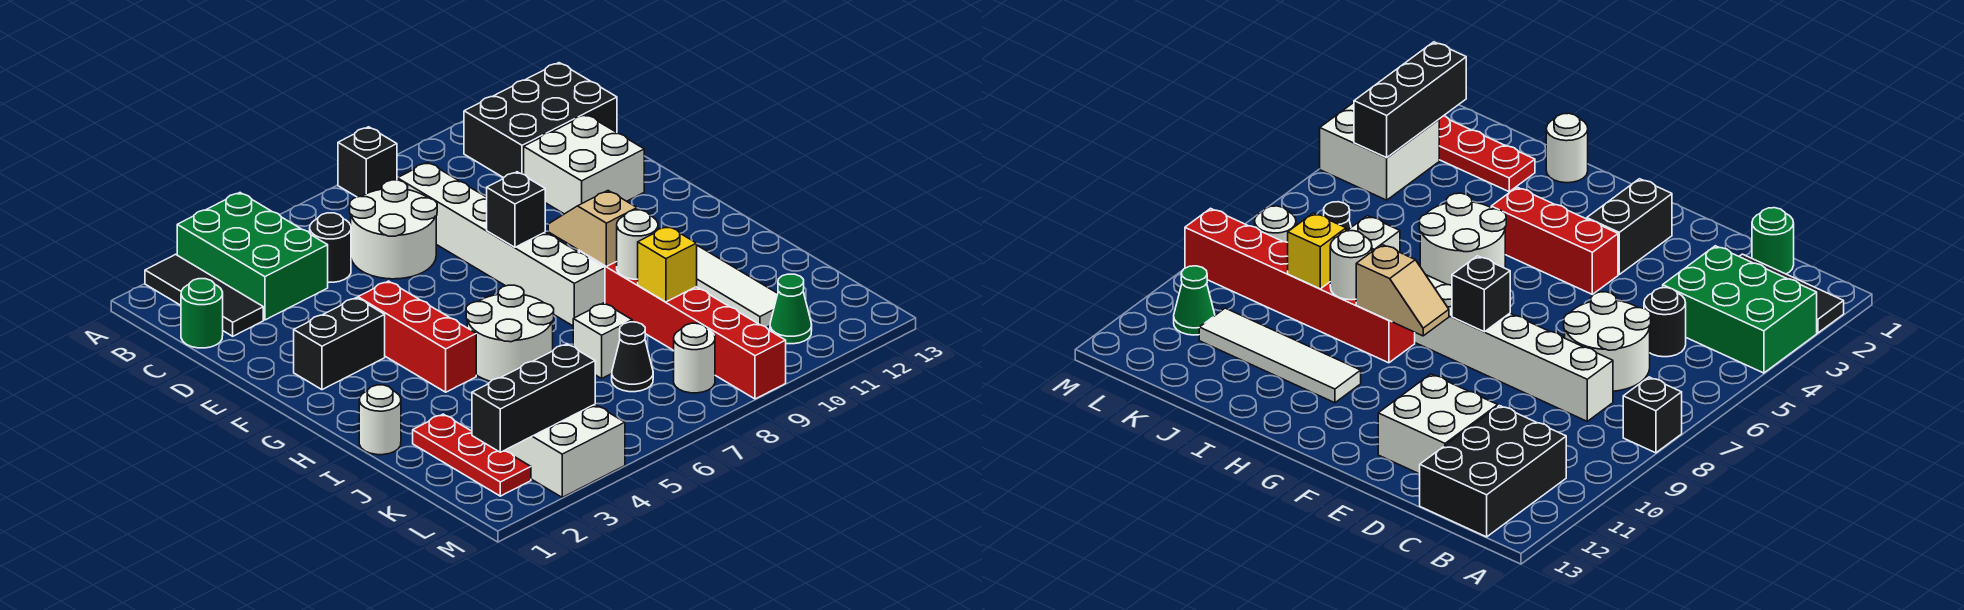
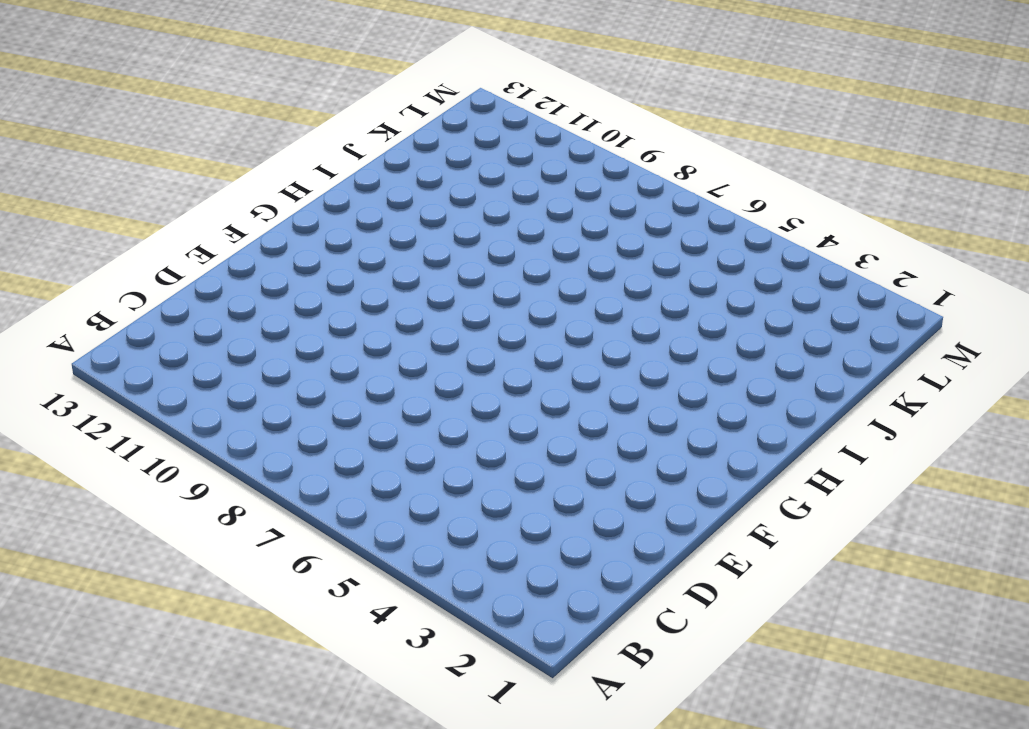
none -> black 1x3 tile [145,254,263,336]
none -> green 2x3 brick [177,193,328,320]
none -> black 1x1 brick [338,127,397,197]

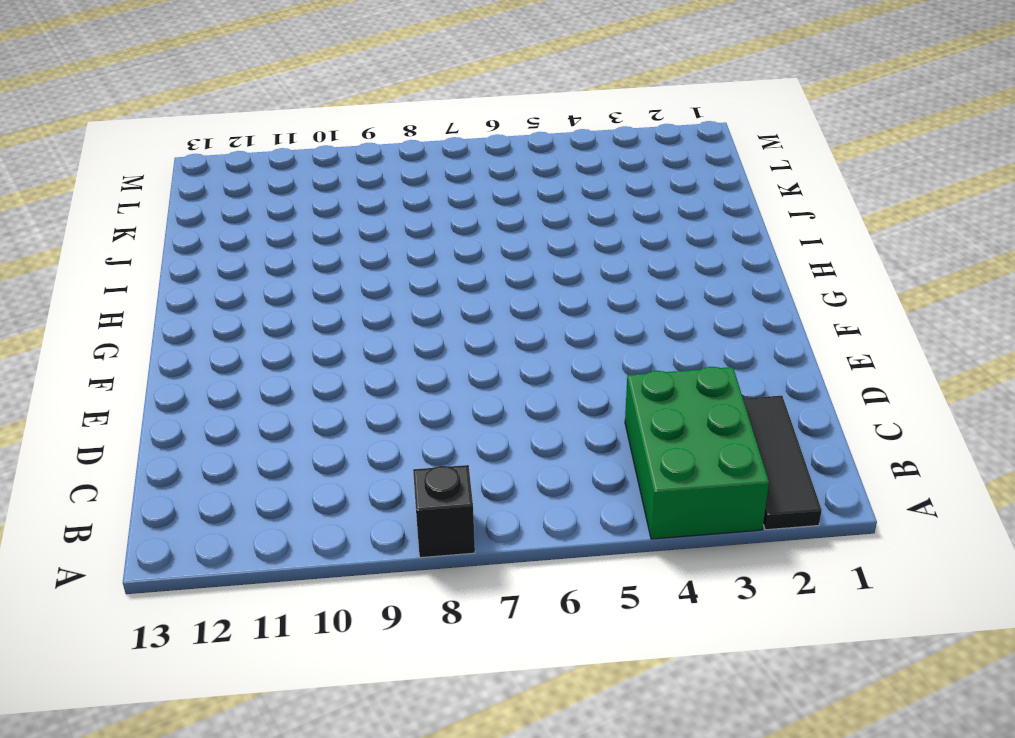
none -> black 2x3 brick [464,63,617,178]
none -> green 1x1 round brick [181,279,223,348]
none -> black 1x1 round brick [310,213,351,282]

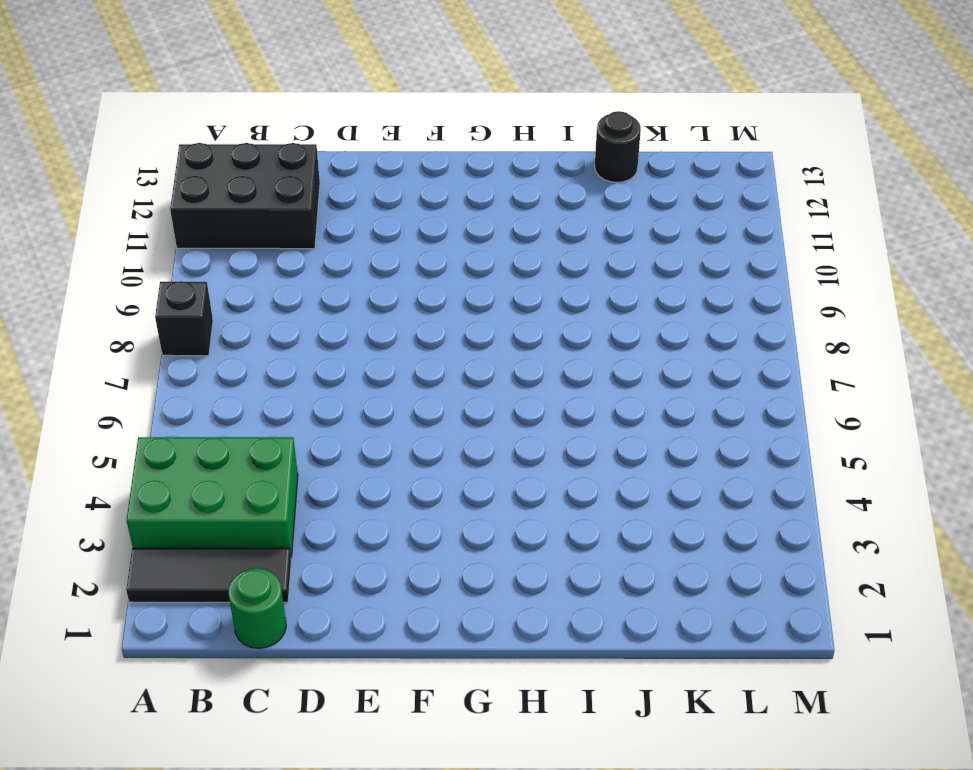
black 2x3 brick [170,143,320,249] -> black 2x3 brick turned to [464,63,617,178]
black 1x1 round brick [595,111,641,183] -> black 1x1 round brick moved to [310,213,351,282]
none -> white 2x2 round brick [350,180,437,279]
none -> white 1x6 brick [397,162,605,326]
none -> white 2x2 brick [524,114,644,214]

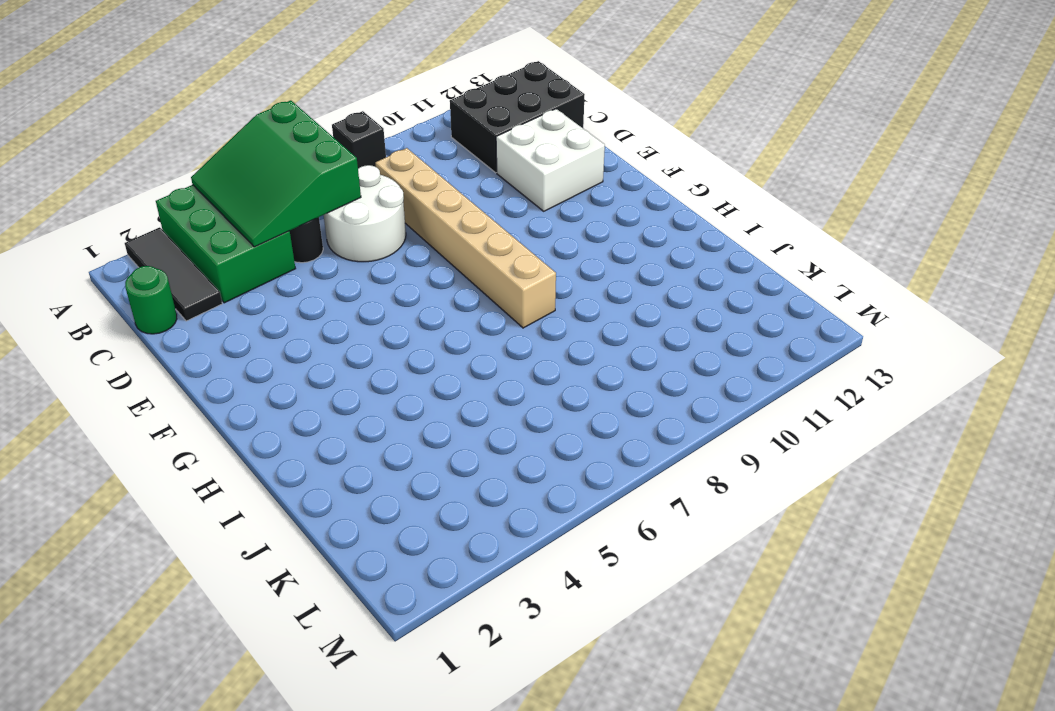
green 3x3 slope [191,100,361,247] -> none
tan 1x6 brick [375,148,556,328] -> white 1x6 brick [397,162,605,326]
none -> black 1x2 brick [294,298,385,390]
none -> red 1x3 brick [358,281,476,392]
none -> white 2x2 round brick [466,285,554,381]

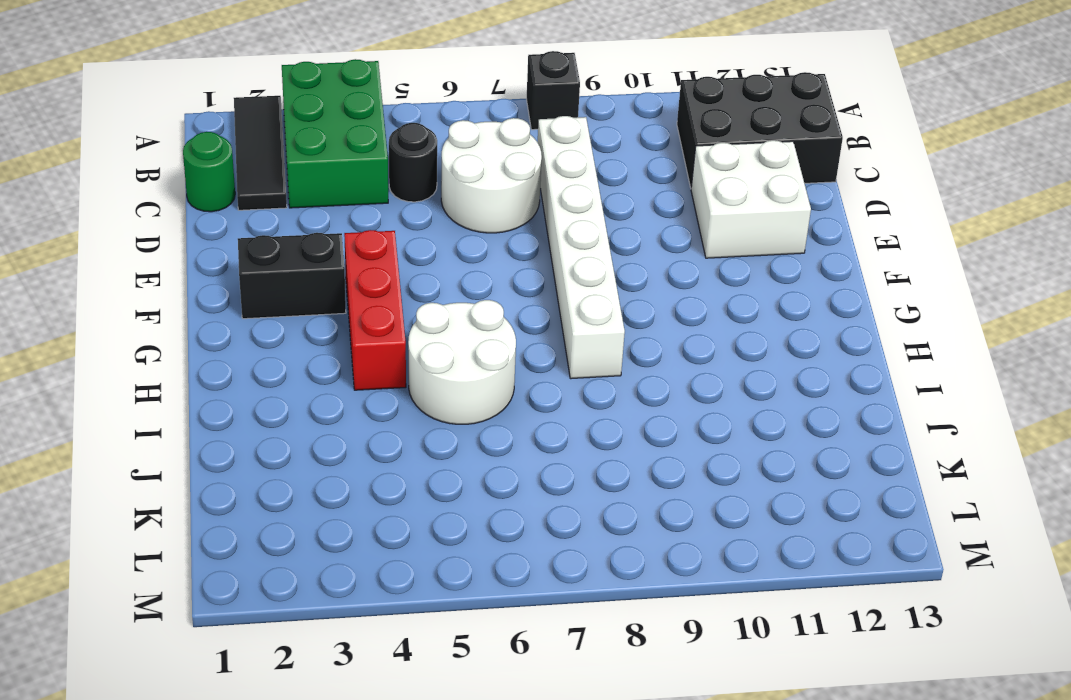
none -> red 1x6 brick [578,250,786,399]
none -> white 1x4 tile [697,246,778,328]
none -> white 1x1 round brick [359,385,401,455]

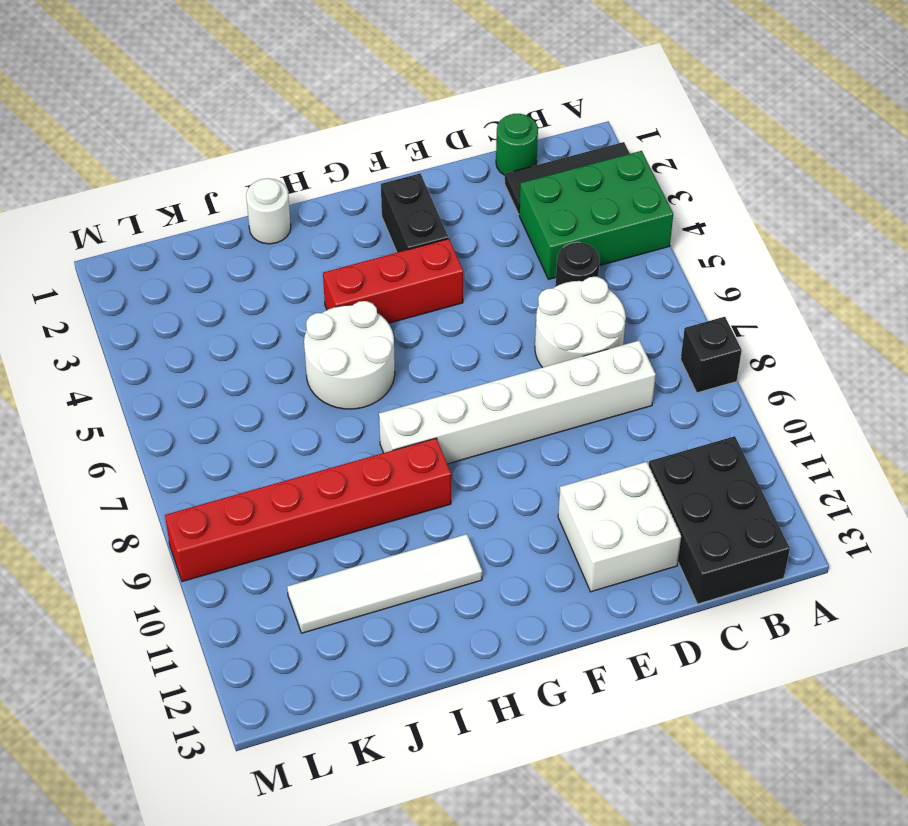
none -> red 1x3 plate [413,414,531,496]
none -> white 1x1 brick [573,303,632,378]
none -> black 1x1 cone [612,322,653,392]

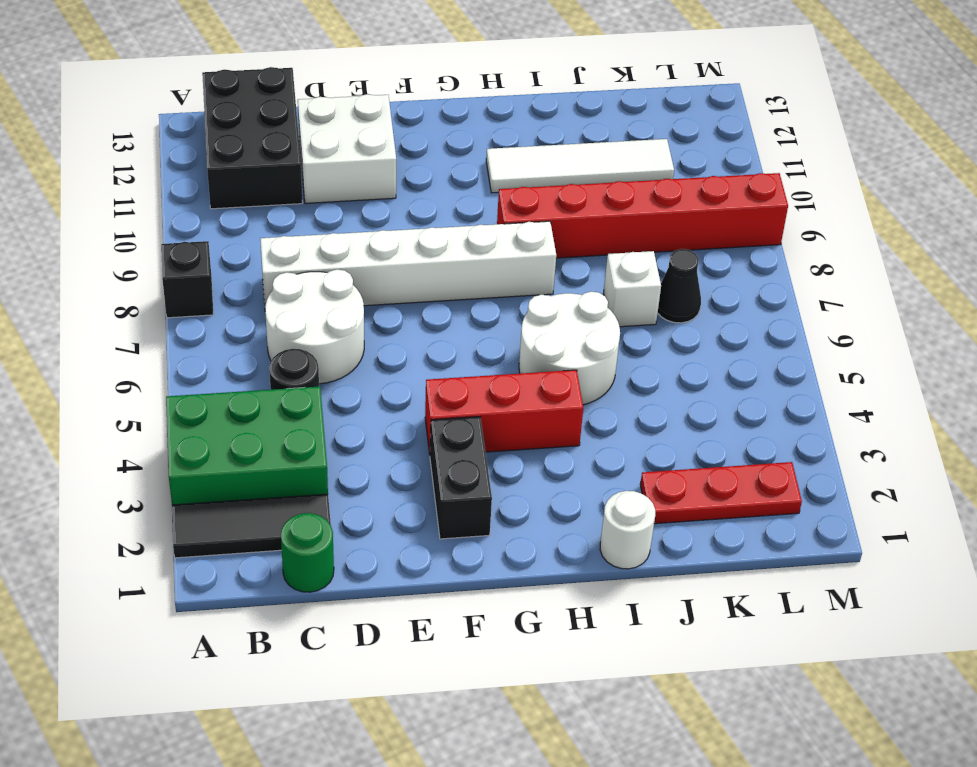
none -> white 2x2 brick [505,404,625,497]
none -> white 1x1 round brick [674,323,715,393]
none -> green 1x1 cone [770,274,812,344]

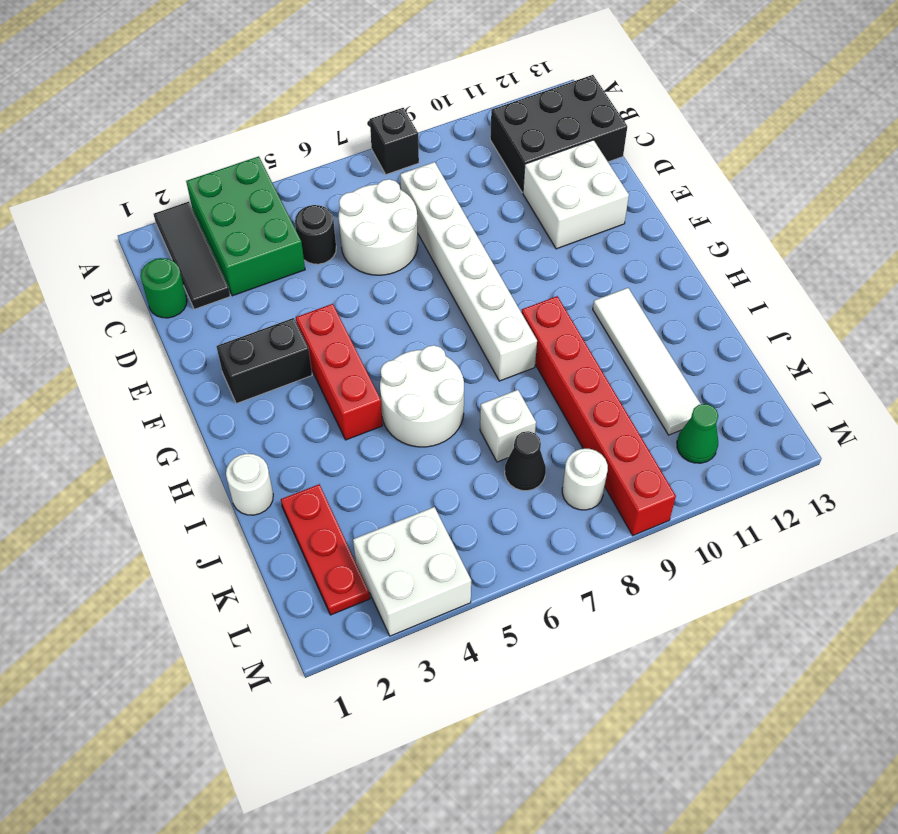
none -> black 1x1 brick [487,172,545,247]
none -> tan 1x2 slope [548,191,637,266]
none -> white 1x1 round brick [617,210,658,279]

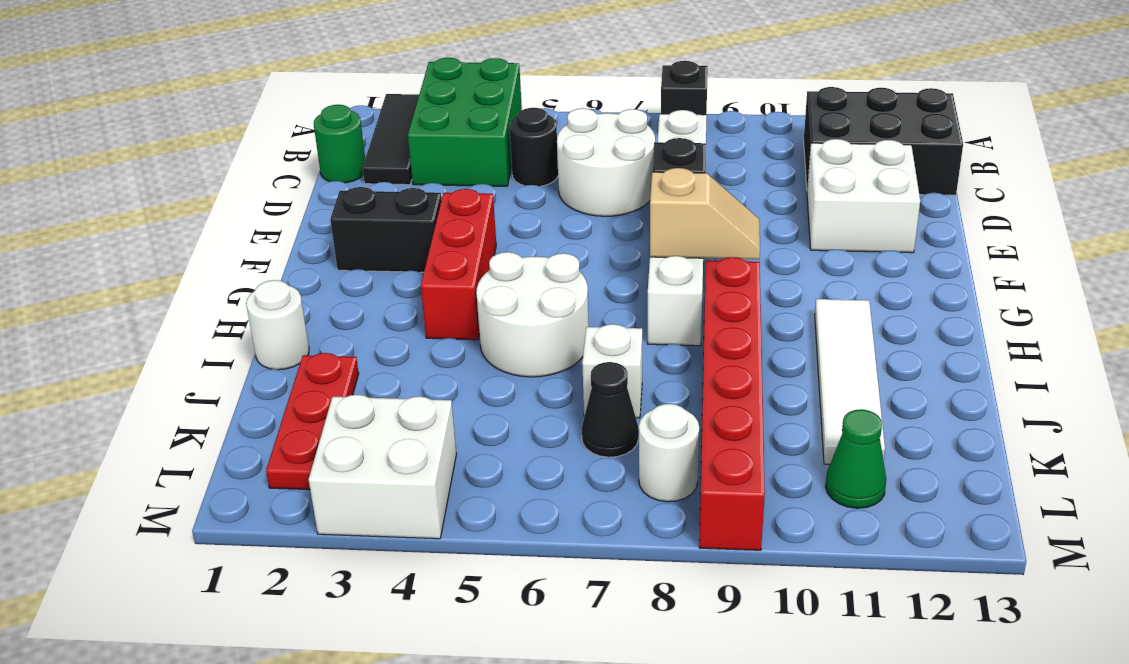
tan 1x2 slope [650,168,760,260] -> tan 1x2 slope turned to [548,191,637,266]
none -> white 1x1 round brick [617,210,658,279]
none -> yellow 1x1 brick [638,226,697,302]
none -> black 1x3 brick [472,344,595,452]

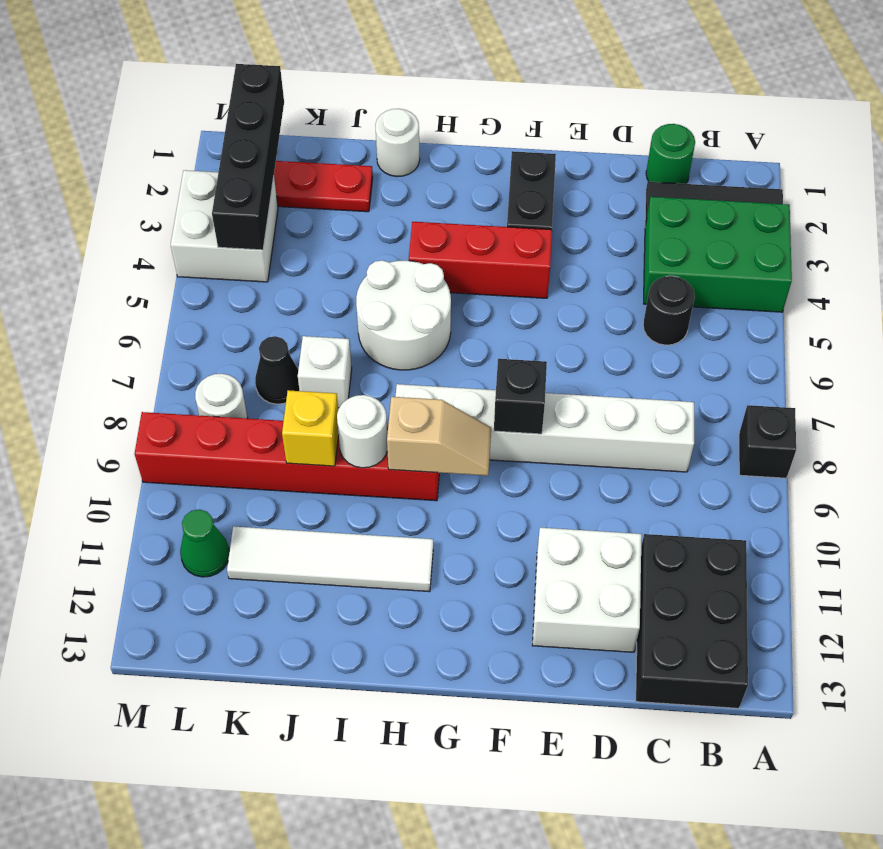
black 1x4 brick [212,64,284,250] -> black 1x3 brick [472,344,595,452]
none -> white 2x2 round brick [350,180,437,279]

